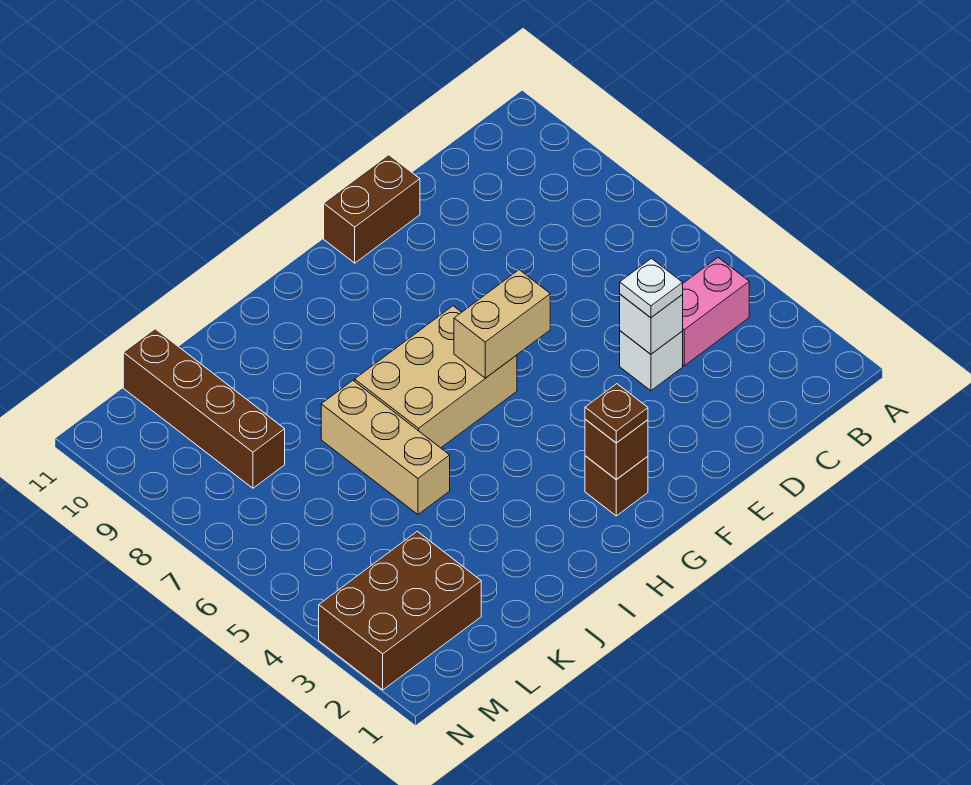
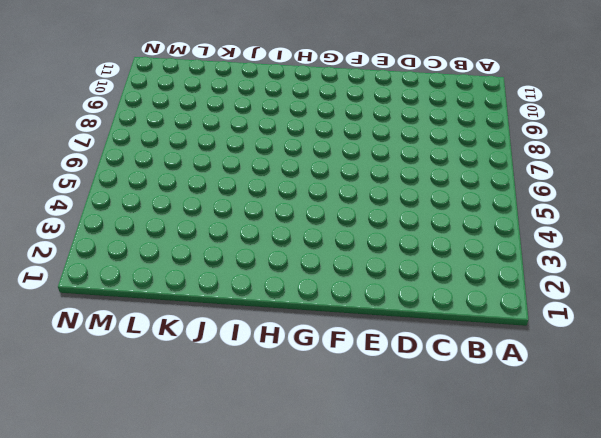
none -> pink 1x2 brick [682,257,749,366]
none -> white 1x1 brick [620,331,683,391]
none -> brown 1x2 brick [324,155,420,263]

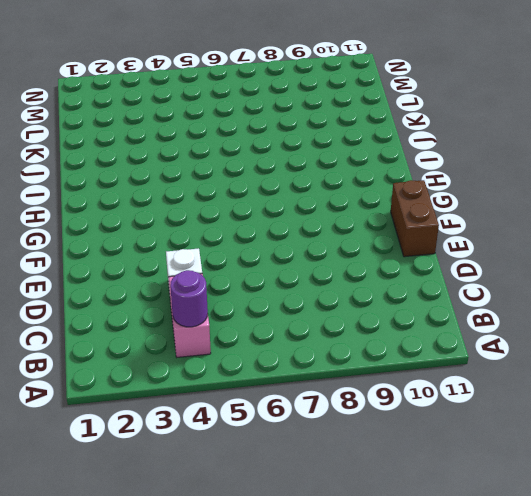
purple 1x1 round brick [170,270,208,327] -> none
none -> brown 1x1 brick [585,456,648,516]
none -> tan 2x3 brick [355,306,517,448]
none -> tan 1x3 brick [321,381,450,514]

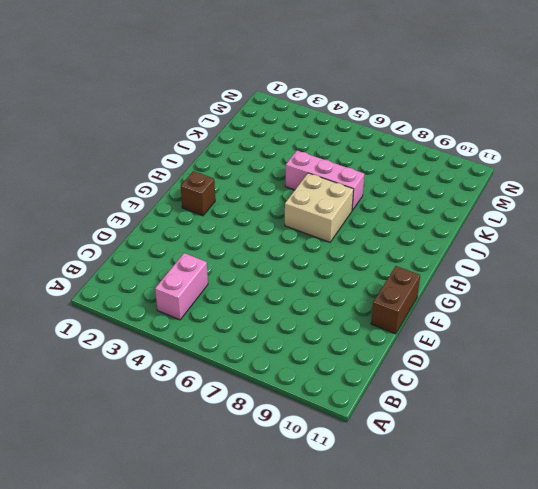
tan 2x2 brick [285,173,354,242] -> tan 2x3 brick [355,306,517,448]
pink 1x3 brick [285,151,364,210] -> tan 1x3 brick [321,381,450,514]
none -> white 1x1 brick [620,331,683,391]
none -> brown 2x3 brick [319,531,481,690]
none -> brown 1x4 brick [123,329,285,488]

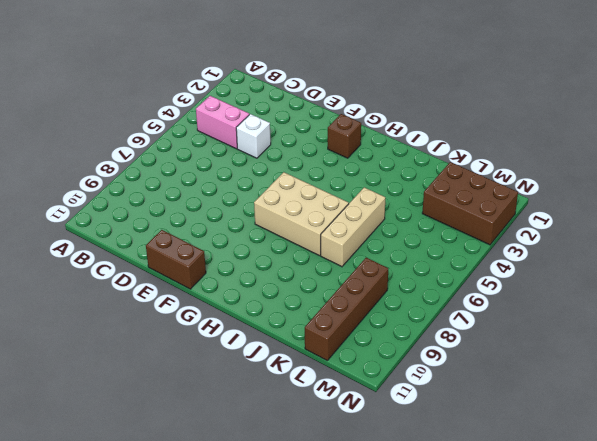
none -> white 1x1 brick [620,294,683,354]
none -> tan 1x2 brick [454,270,550,378]
none -> brown 1x1 brick [585,420,648,479]

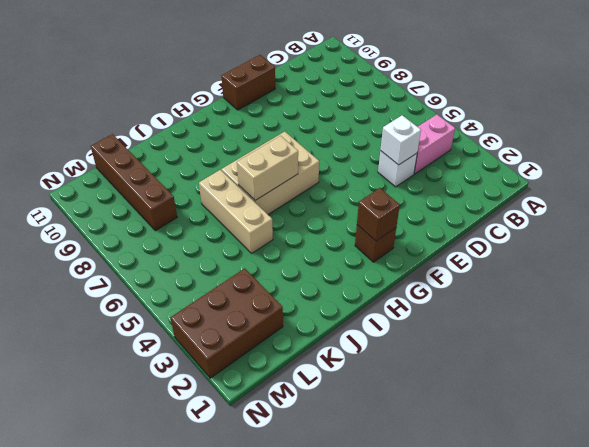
tan 1x2 brick [237,136,298,201] -> tan 1x2 brick moved to [454,270,550,378]
none -> white 1x1 plate [620,258,683,318]
none -> brown 1x1 plate [585,384,648,443]

